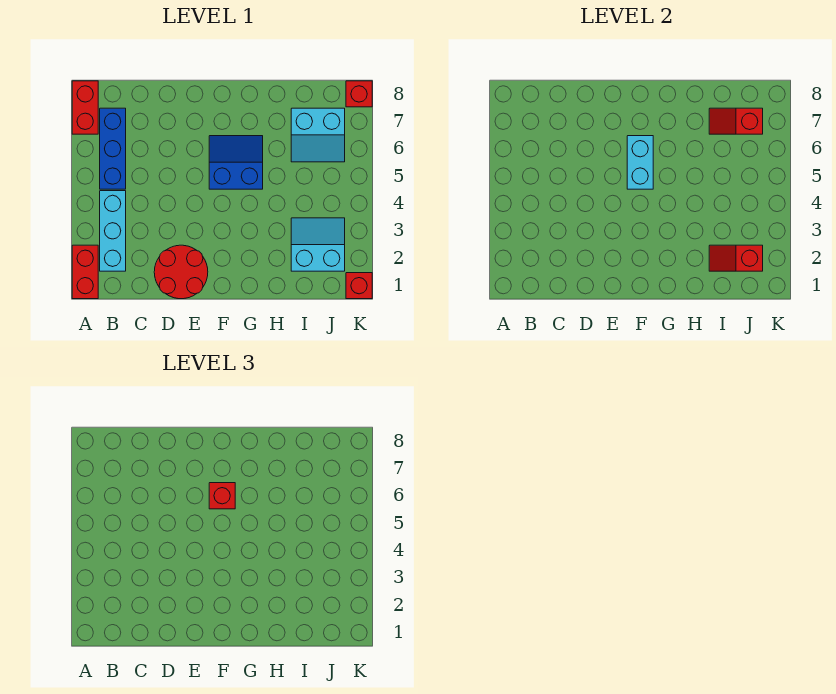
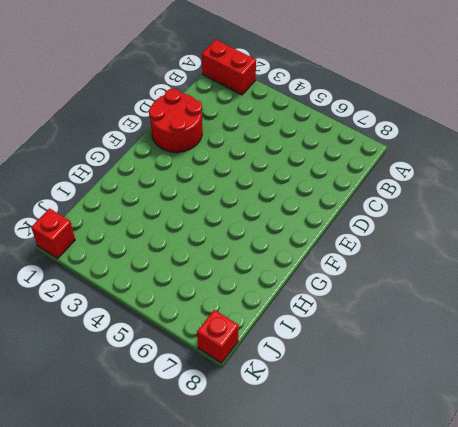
none -> red 1x2 brick [72,81,98,134]
none -> cyan 1x3 brick [100,191,126,271]
none -> blue 1x3 brick [100,108,126,189]

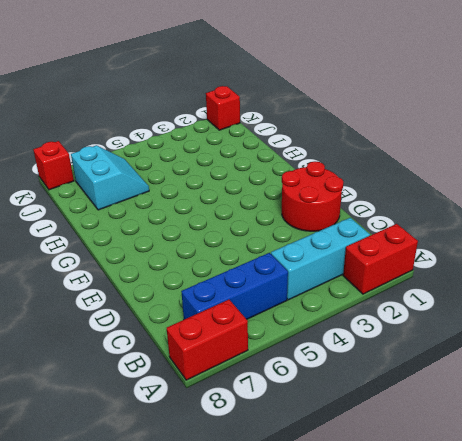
none -> blue 2x2 slope [209,136,263,189]
none -> cyan 2x2 slope [291,218,345,271]
none -> cyan 1x2 brick [627,136,653,189]

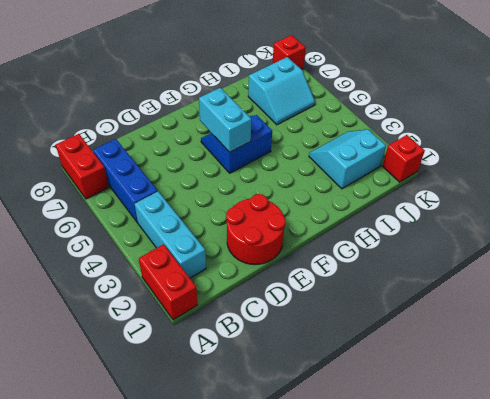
none -> red 1x2 slope [709,245,763,271]
none -> red 1x2 slope [709,108,763,134]
none -> red 1x1 brick [209,483,235,509]

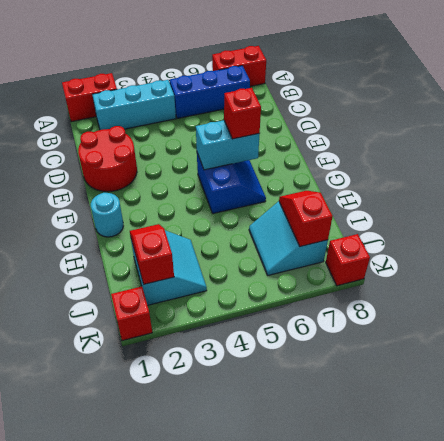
cyan 1x1 round brick [91,193,123,237] -> none

